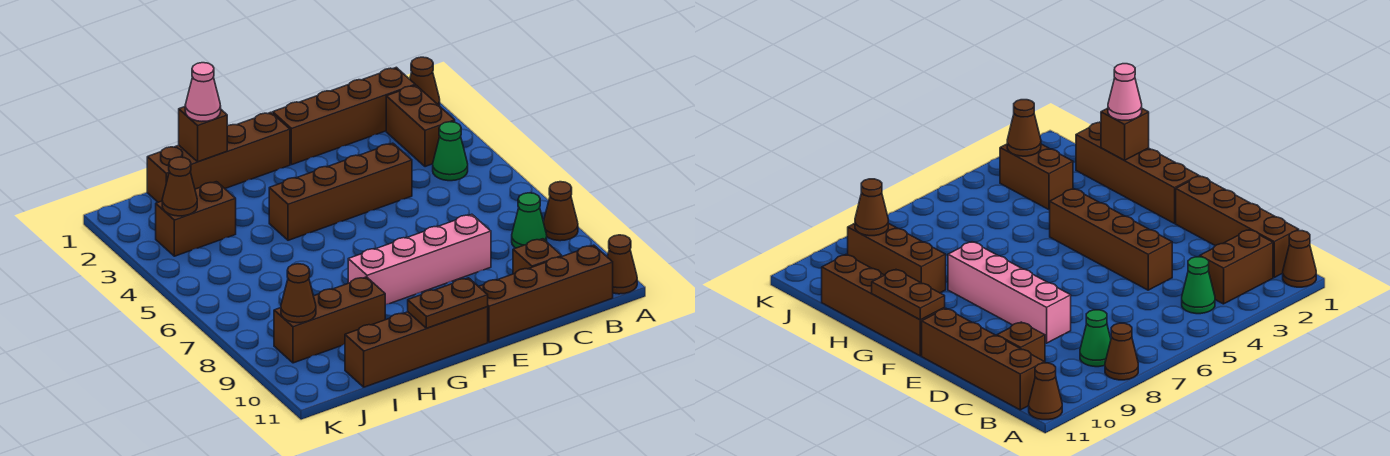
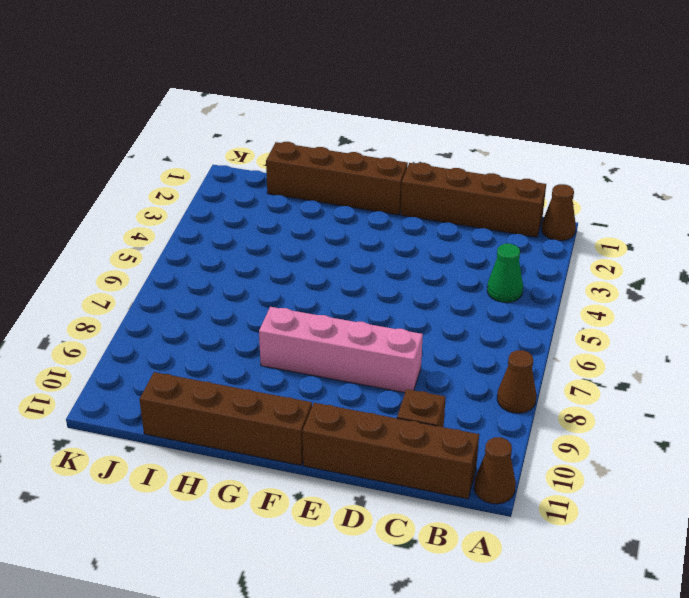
none -> brown 1x2 brick [386,85,455,167]
none -> green 1x1 cone [512,193,547,248]
none -> brown 1x4 brick [269,143,412,240]

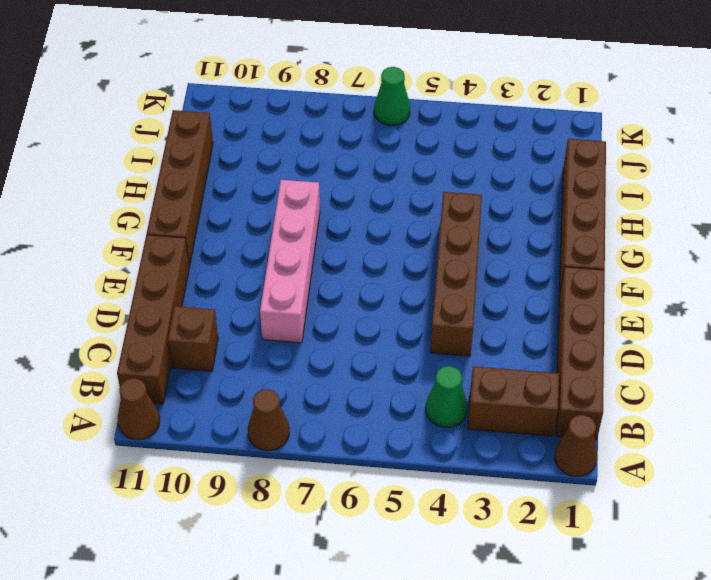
green 1x1 cone [374,67,410,125] -> green 1x1 cone moved to [512,193,547,248]
none -> brown 1x3 brick [274,277,385,363]
none -> brown 1x2 brick [156,182,236,256]
none -> brown 1x2 plate [408,278,488,328]

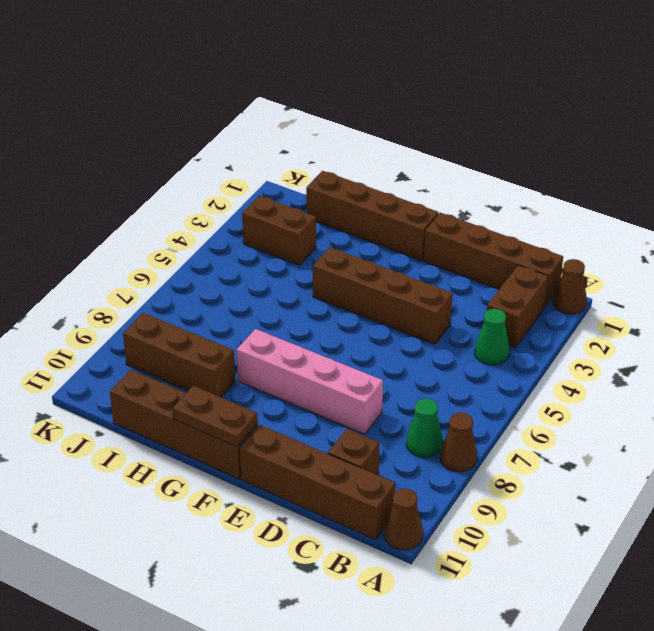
none -> brown 1x1 brick [179,107,227,162]
none -> brown 1x1 cone [162,157,197,216]
none -> brown 1x1 cone [281,264,316,323]

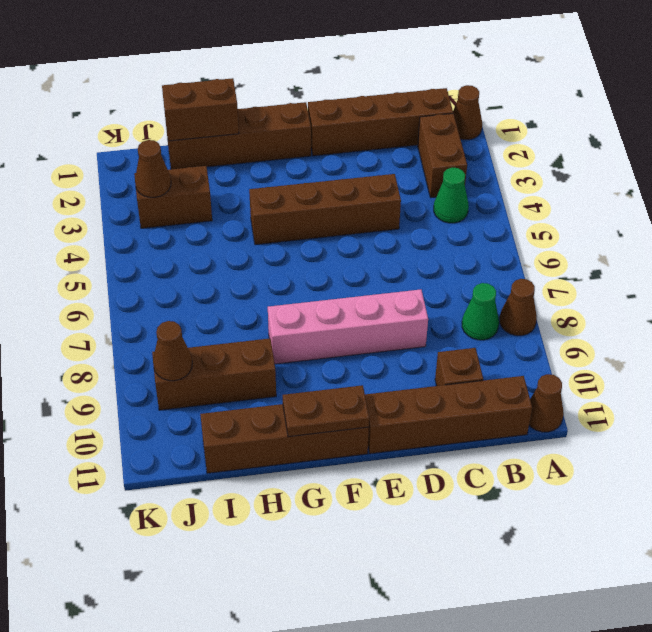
brown 1x2 brick [162,78,239,141] -> brown 1x1 brick [179,107,227,162]
none -> pink 1x1 cone [185,63,221,121]

